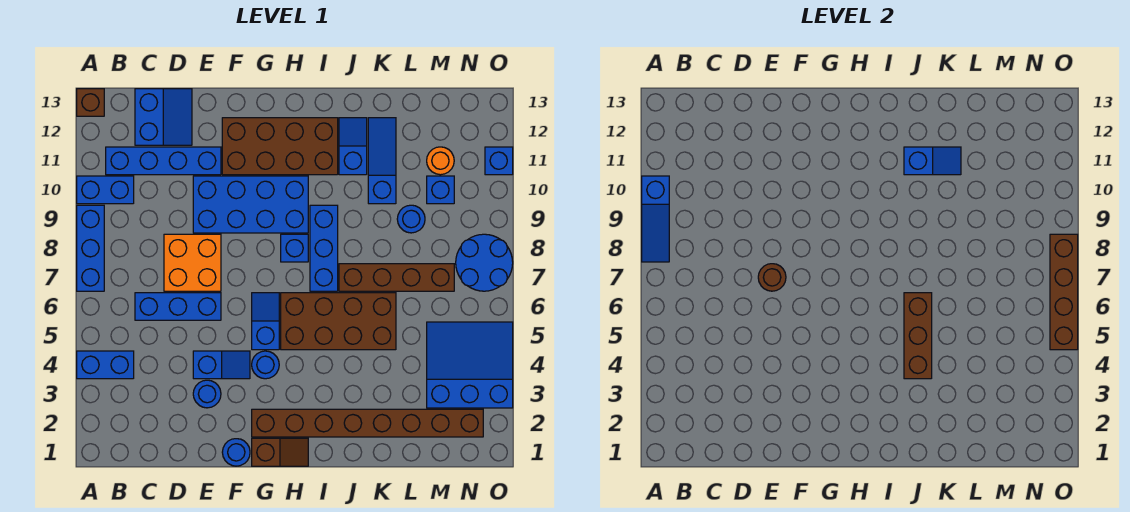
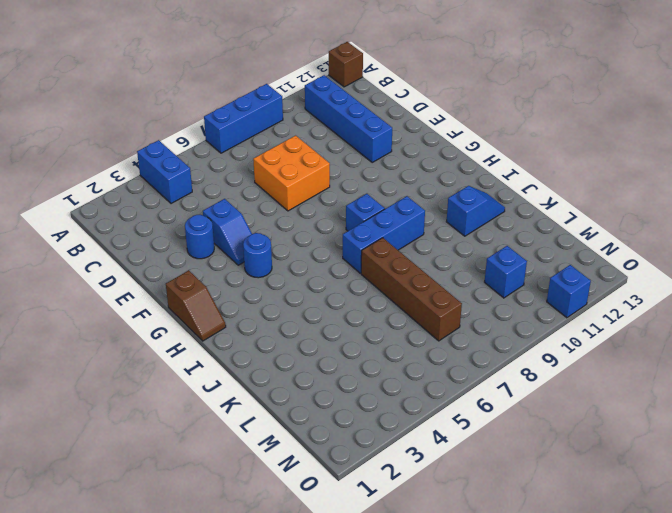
none -> blue 1x2 brick [77,176,134,204]
none -> blue 1x3 brick [135,293,221,320]
none -> blue 2x2 slope [135,89,192,145]
none -> blue 2x4 brick [193,176,308,233]

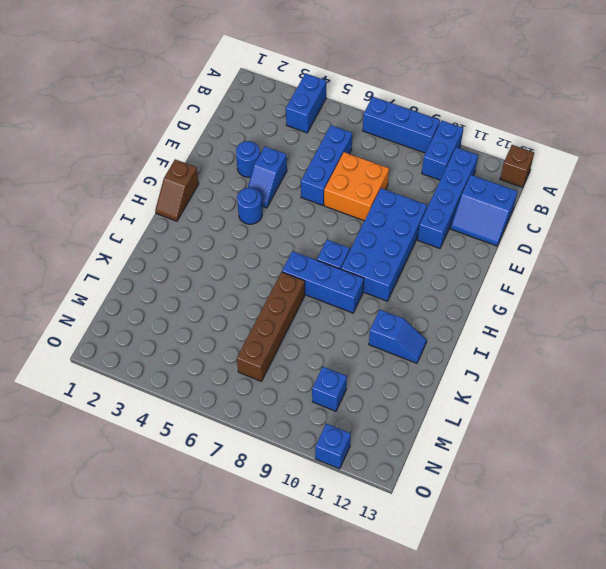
none -> blue 1x1 round brick [222,439,250,466]
none -> brown 2x4 brick [222,118,338,175]
none -> brown 1x8 brick [252,409,483,437]
none -> blue 1x2 slope [252,293,279,350]

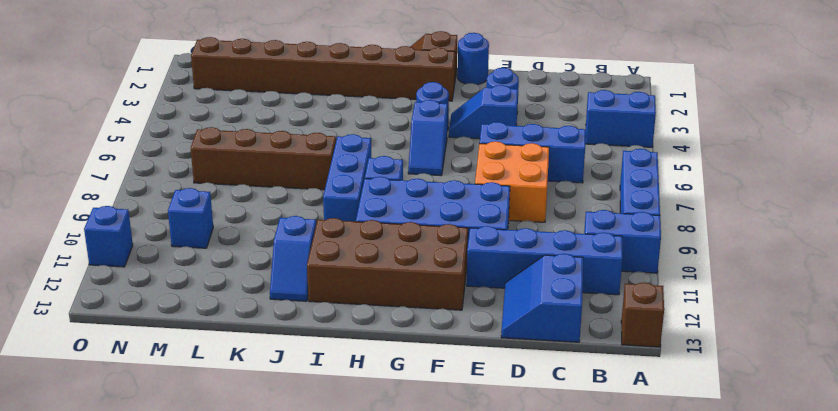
none -> brown 2x4 brick [281,293,396,350]
none -> blue 1x3 slope [368,118,396,204]
none -> blue 1x1 round brick [397,205,425,233]
none -> blue 3x3 slope [427,322,513,408]

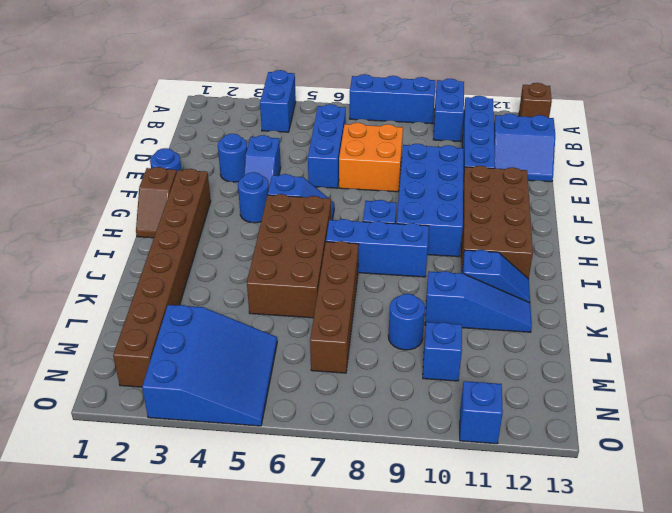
none -> orange 1x1 round brick [427,147,454,175]
none -> blue 2x2 round brick [456,234,513,291]
none -> blue 1x3 slope [642,176,669,262]
none -> brown 1x1 round brick [758,264,786,291]

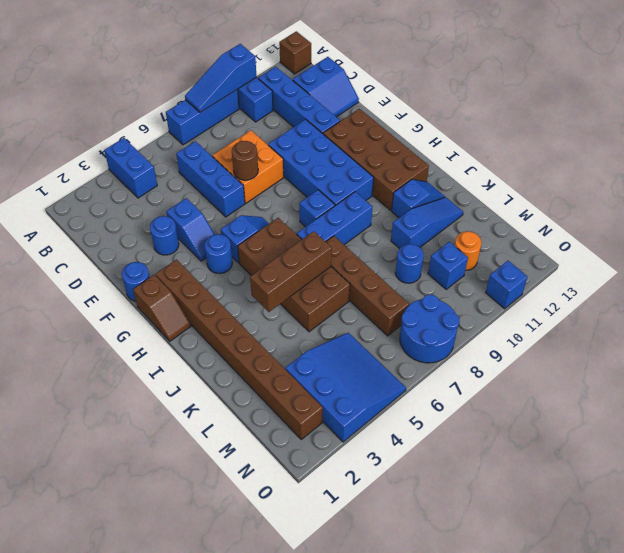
none -> blue 1x2 slope [904,147,961,175]
none -> brown 1x4 brick [1050,234,1078,350]

